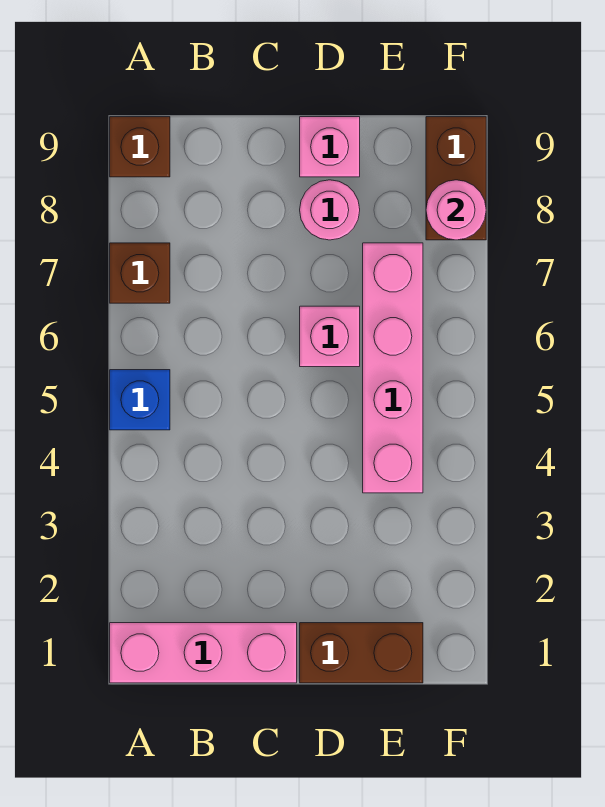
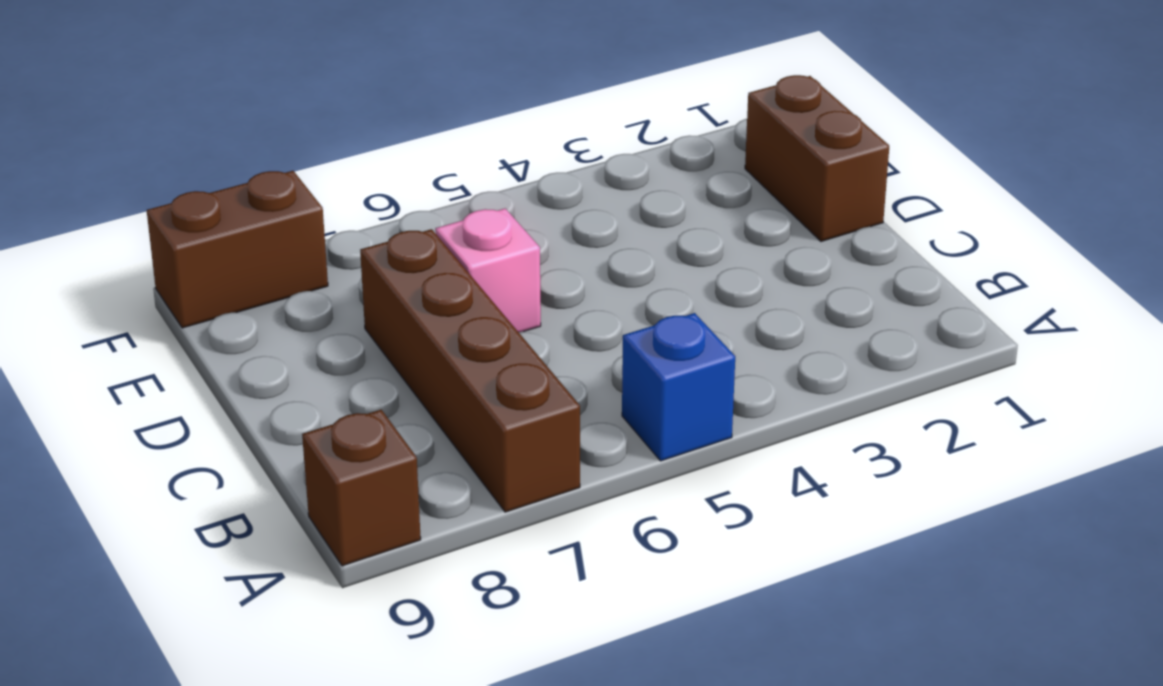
brown 1x4 brick [360,229,580,512] -> brown 1x1 brick [110,243,170,303]
none -> pink 1x3 brick [110,623,297,683]
none -> pink 1x1 round brick [300,180,360,240]

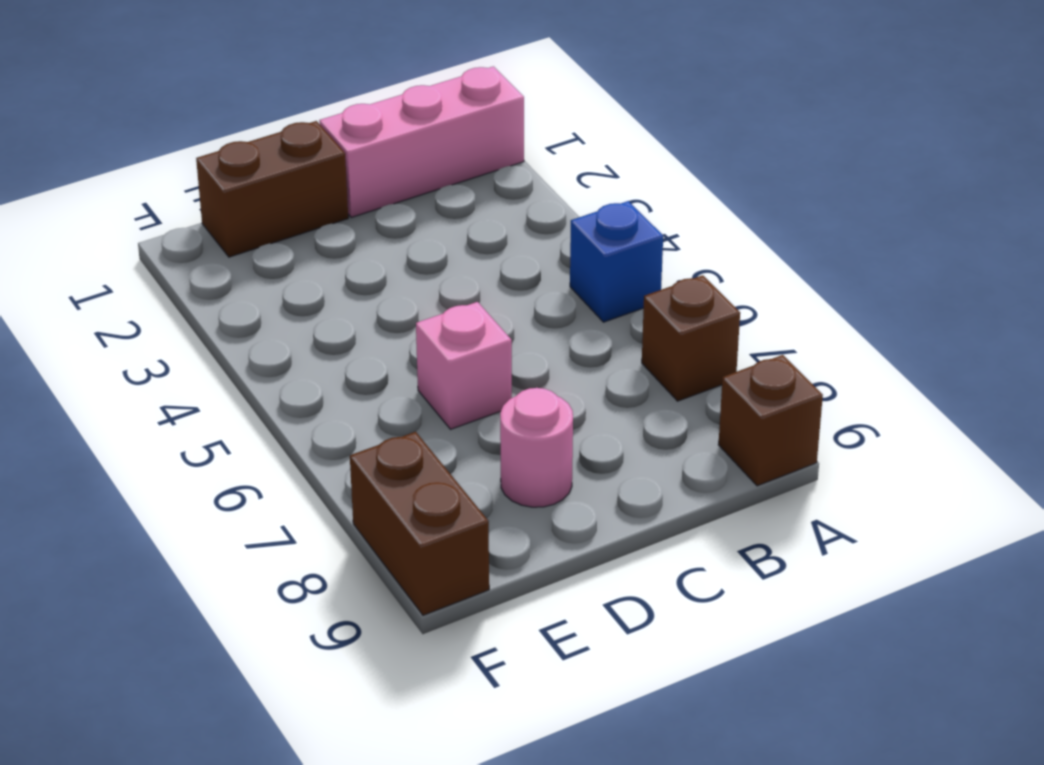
none -> pink 1x1 brick [300,117,360,177]
none -> pink 1x4 brick [363,243,423,493]

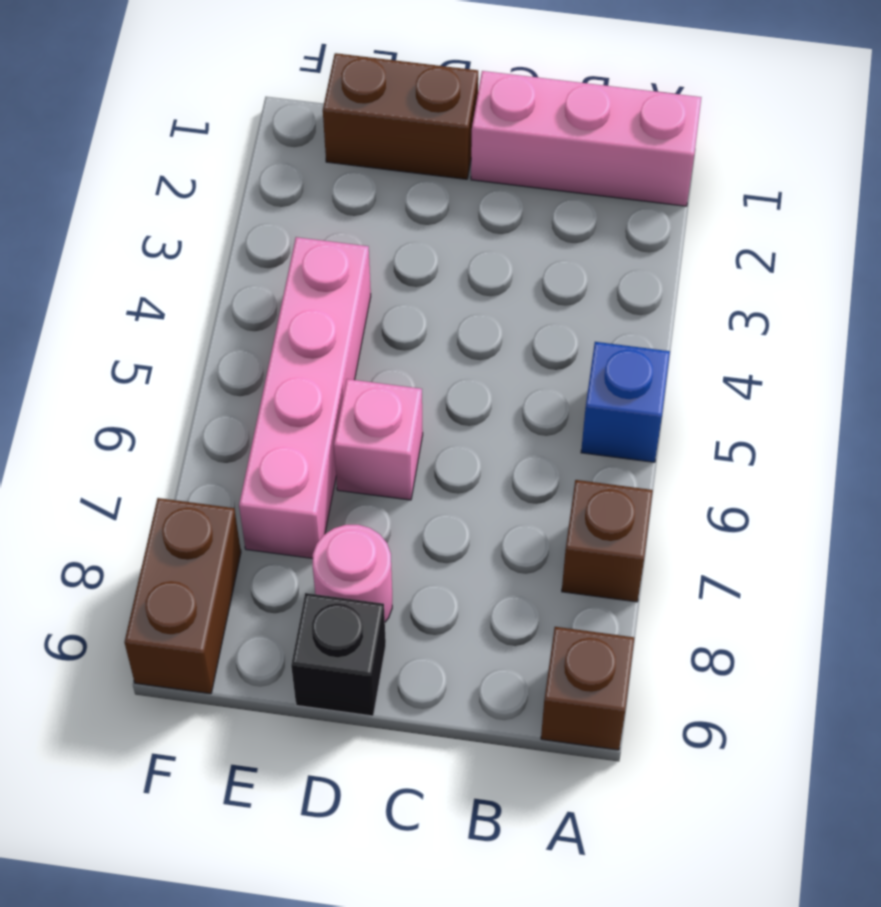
black 1x1 brick [291,593,386,716] -> pink 1x1 brick [300,117,360,177]
none -> pink 1x1 round brick [426,180,486,240]

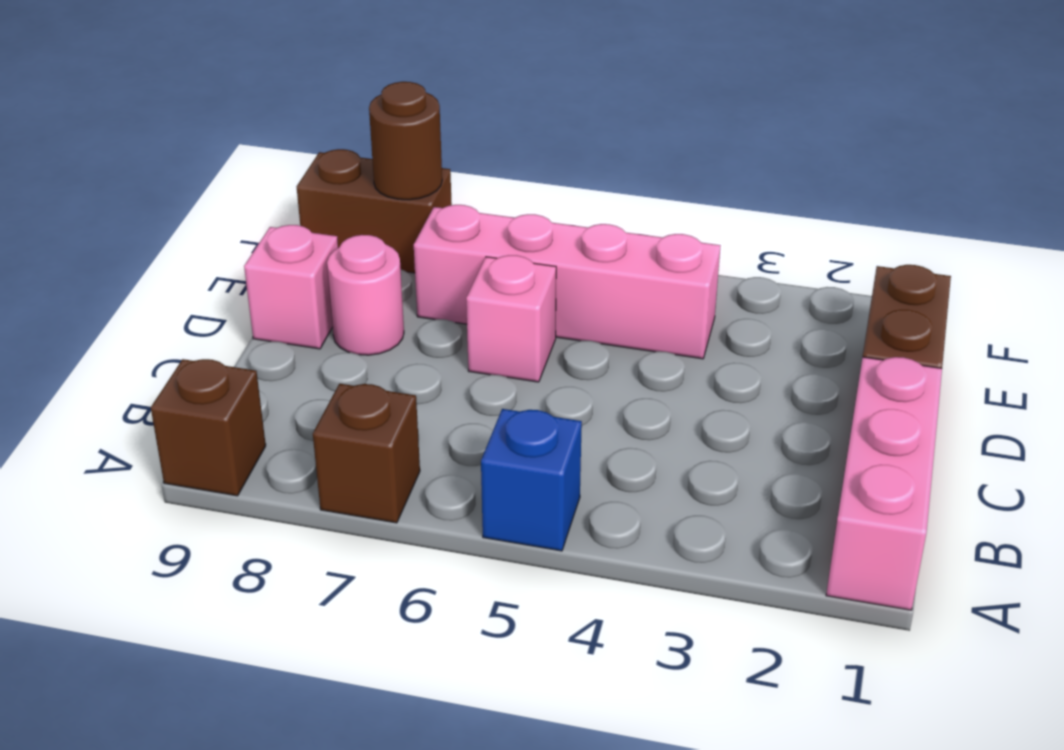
brown 1x1 round brick [369,82,442,200] -> pink 1x1 round brick [426,180,486,240]

